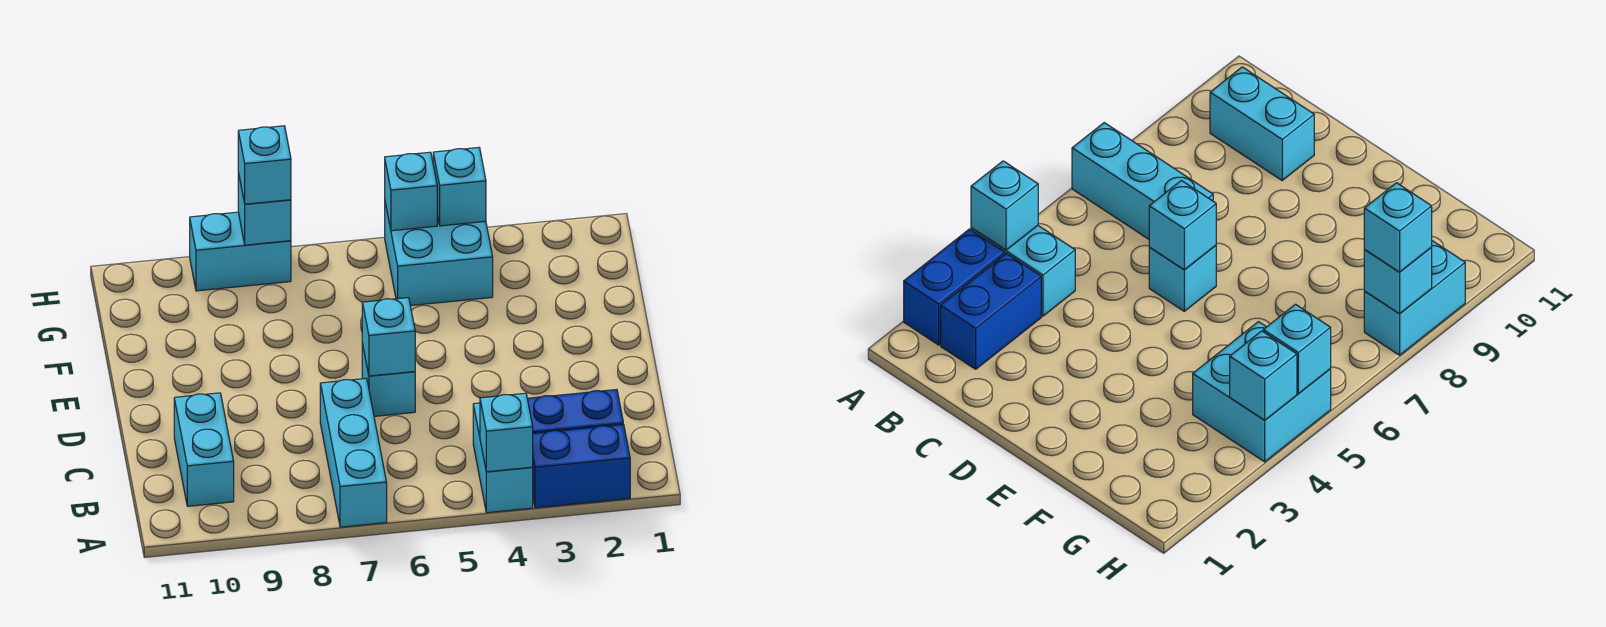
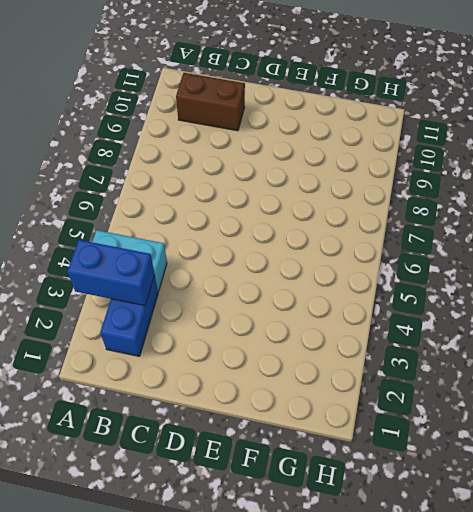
blue 1x2 brick [68,240,155,306] -> blue 1x2 brick turned to [532,425,630,508]
brown 1x2 brick [176,73,245,131] -> cyan 1x2 brick [174,393,234,506]
none -> cyan 1x3 brick [320,378,387,527]
none -> cyan 1x1 brick [362,343,415,416]
none -> cyan 2x2 brick [385,203,493,306]

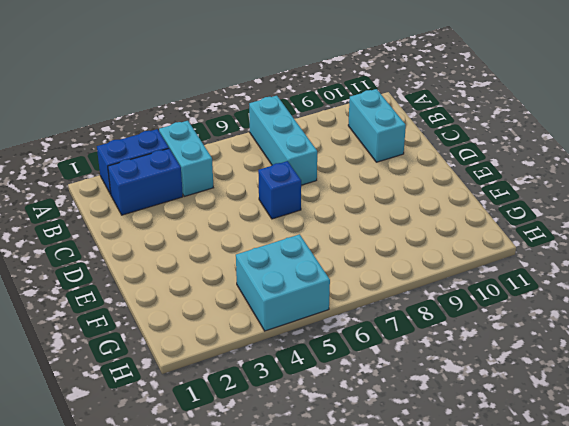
blue 1x1 brick [258,161,301,219] -> cyan 1x1 brick [362,343,415,416]
none -> cyan 1x2 brick [190,212,291,291]
none -> cyan 1x1 brick [480,393,533,472]
none -> cyan 1x1 brick [362,298,415,376]

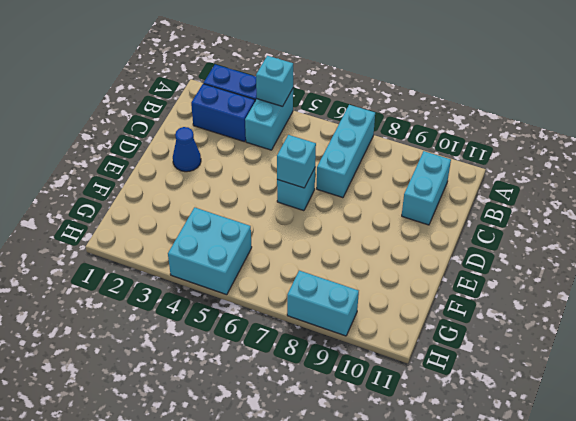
blue 1x1 cone [173,127,201,172] -> none
none -> cyan 1x1 brick [433,148,486,226]
none -> cyan 1x1 brick [385,152,437,231]
none -> cyan 1x1 brick [238,173,291,245]

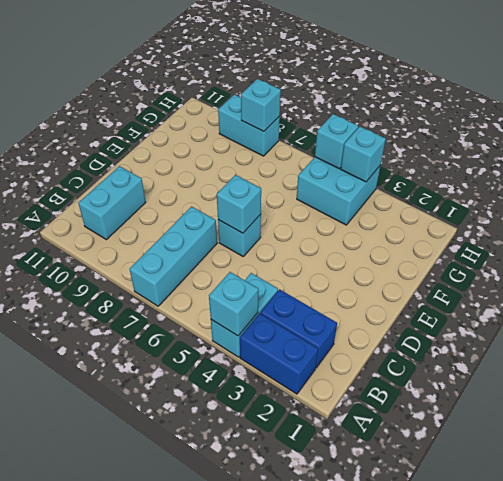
none -> cyan 1x1 brick [238,126,291,204]

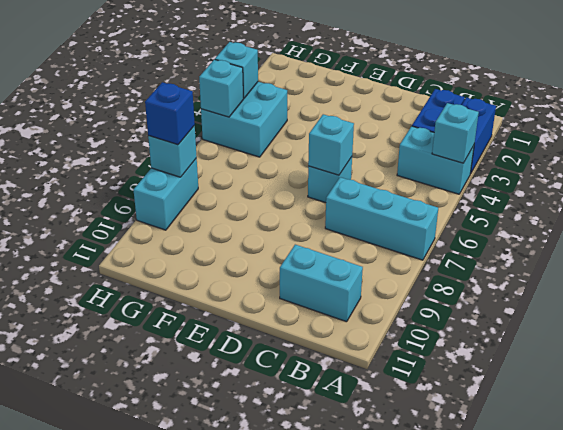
blue 1x1 brick [145,82,195,145] -> cyan 1x1 brick [238,126,291,204]

